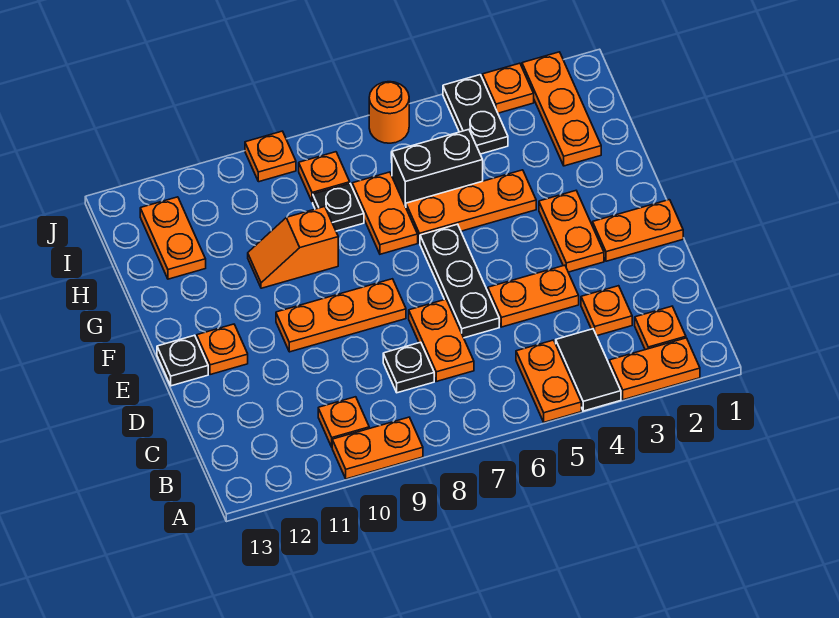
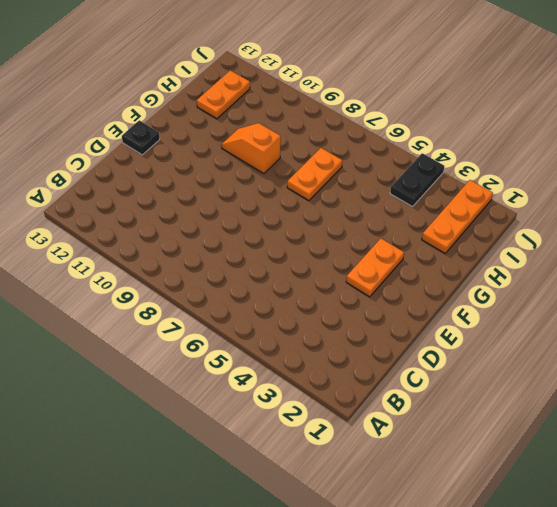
none -> orange 1x2 plate [609,338,700,400]
none -> black 1x2 tile [556,329,621,411]
none -> orange 1x2 plate [516,340,581,422]

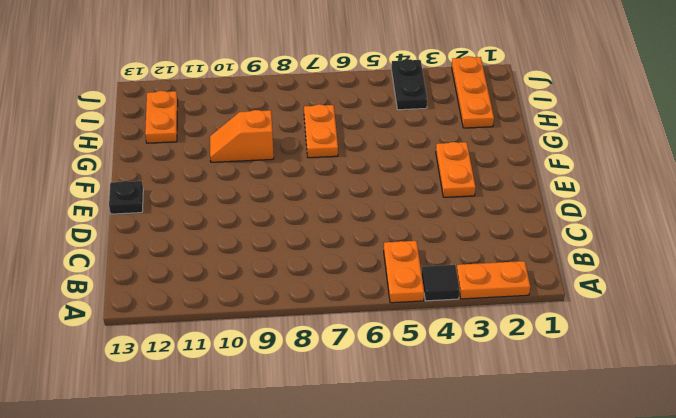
black 1x1 tile [422,265,460,301] -> black 1x2 tile [556,329,621,411]
none -> orange 1x2 plate [332,417,423,479]
none -> orange 1x1 plate [635,306,686,350]
none -> orange 1x1 plate [318,397,369,447]

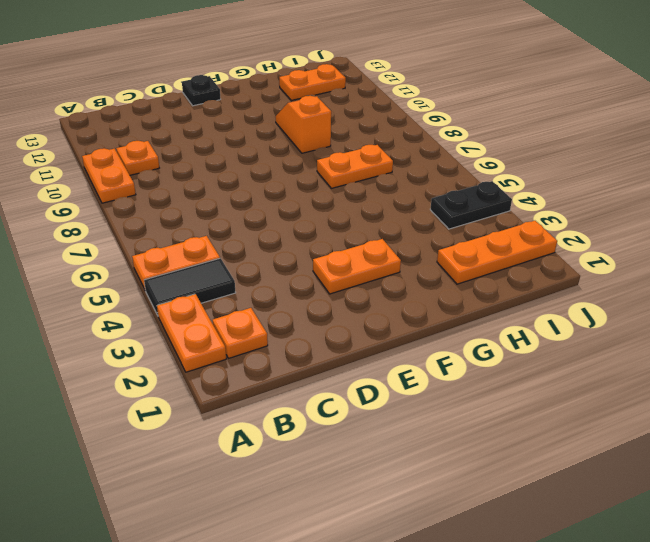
none -> orange 1x1 plate [581,286,632,336]
none -> orange 1x2 plate [409,299,474,381]
none -> black 1x1 plate [383,342,434,393]

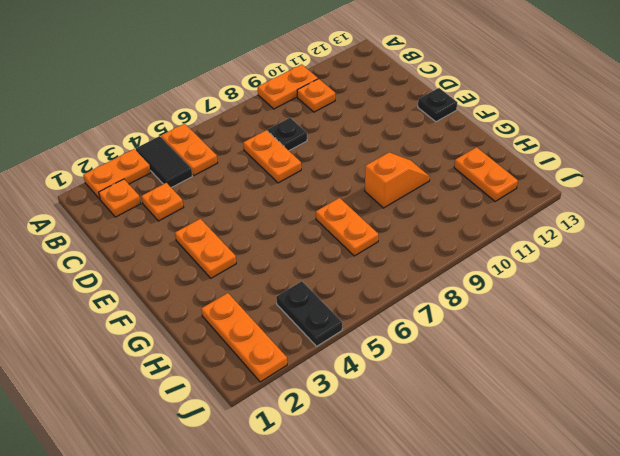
none -> orange 1x2 plate [488,265,579,327]
none -> black 1x3 plate [420,224,499,338]
none -> orange 1x2 plate [593,200,683,261]

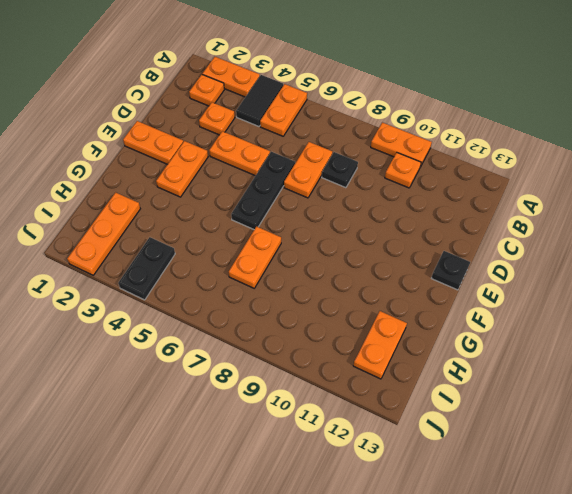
none -> orange 1x3 plate [276,279,406,352]
none -> orange 1x1 plate [197,324,248,375]
none -> orange 1x3 plate [406,170,536,243]

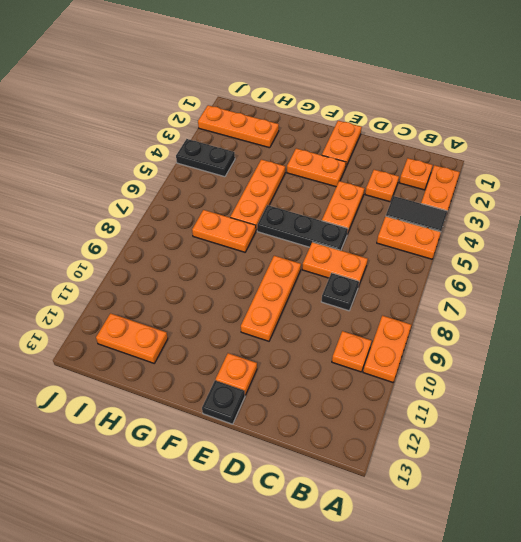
none -> orange 1x2 slope [248,207,338,288]
none -> black 1x2 brick [392,130,483,207]
none -> black 1x1 plate [313,184,364,231]

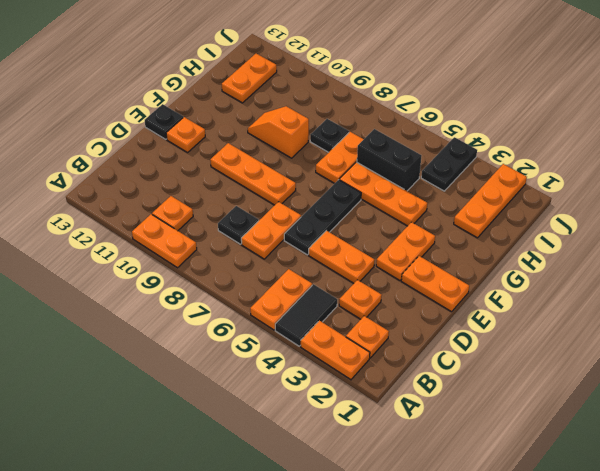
none -> orange 1x1 plate [299,152,350,202]
none -> orange 1x1 plate [482,63,534,113]
none -> orange 1x1 round brick [369,82,409,143]

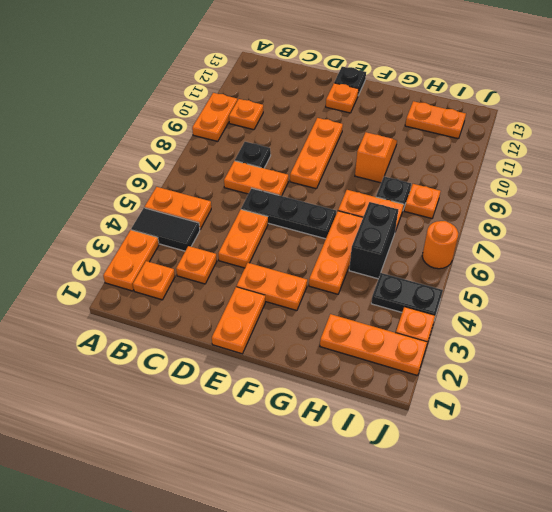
none -> orange 1x1 plate [245,131,296,182]

